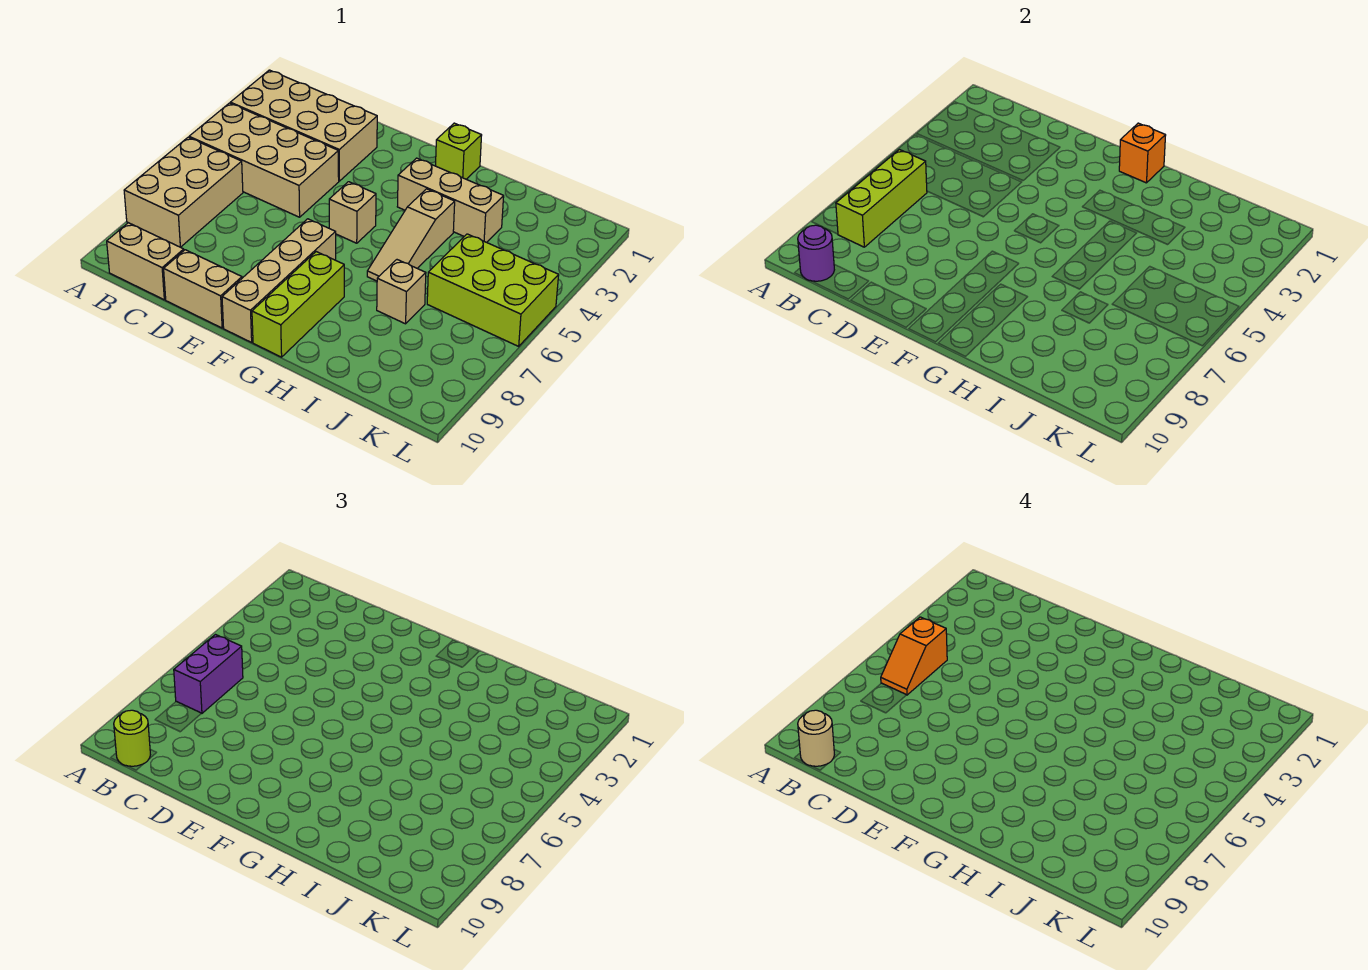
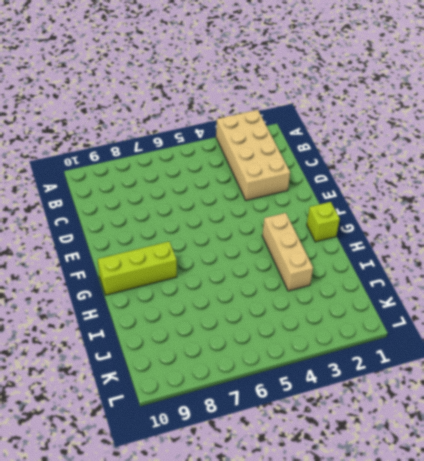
none -> tan 2x4 brick [189,103,339,217]
none -> tan 2x3 brick [124,137,243,247]
none -> tan 1x2 brick [107,223,184,300]

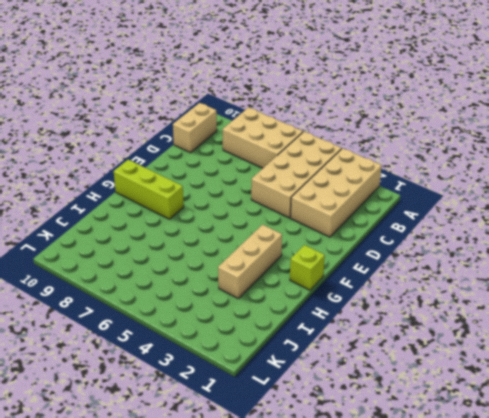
none -> tan 1x2 brick [164,250,242,328]
none -> tan 1x1 brick [329,182,376,243]
none -> tan 1x4 brick [222,219,336,342]

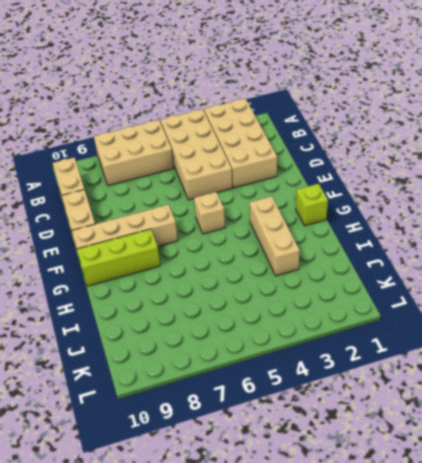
none -> tan 1x3 slope [367,189,455,281]
none -> tan 1x1 brick [377,260,426,324]
none -> lime 2x3 brick [427,234,559,346]

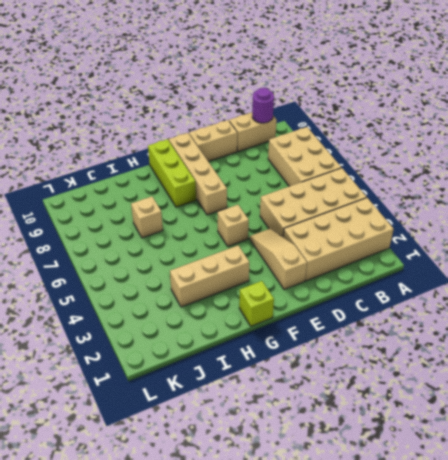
tan 1x3 slope [250,229,307,290] -> tan 1x3 slope moved to [367,189,455,281]
none -> lime 2x3 brick [427,234,559,346]
none -> lime 1x3 brick [836,150,927,247]
none -> orange 1x1 brick [1119,123,1166,183]

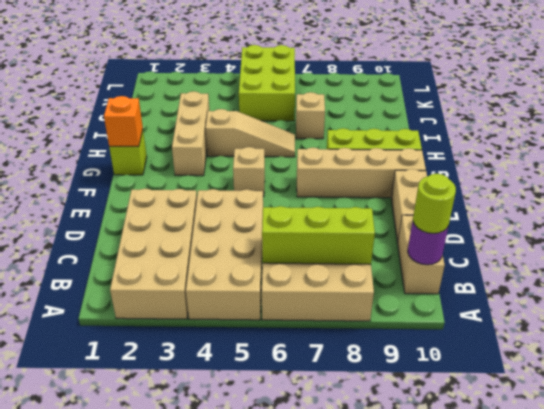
none -> purple 1x2 brick [174,635,243,713]
none -> orange 1x2 slope [881,617,947,695]
none -> tan 1x1 round brick [798,710,834,766]

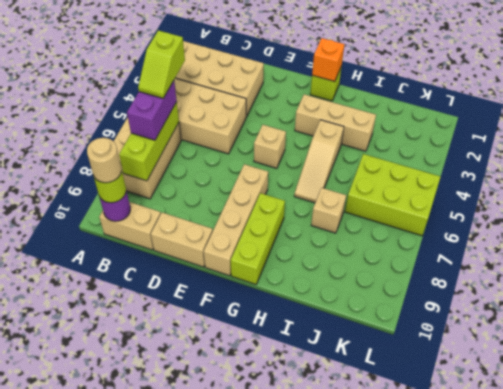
lime 1x2 slope [138,30,185,98] -> orange 1x2 slope [881,617,947,695]

